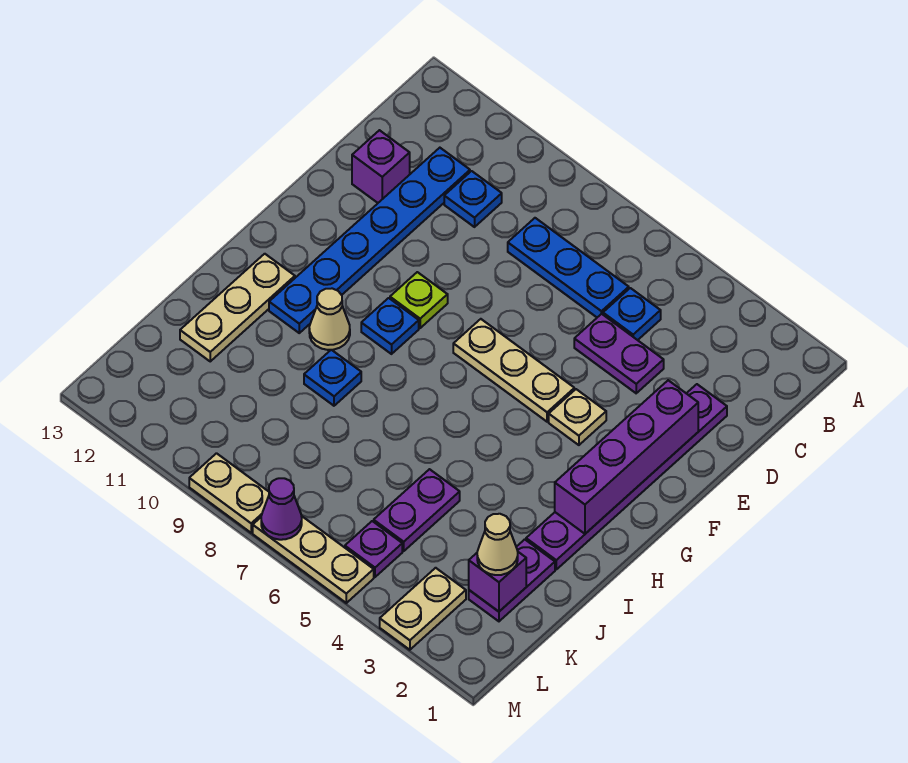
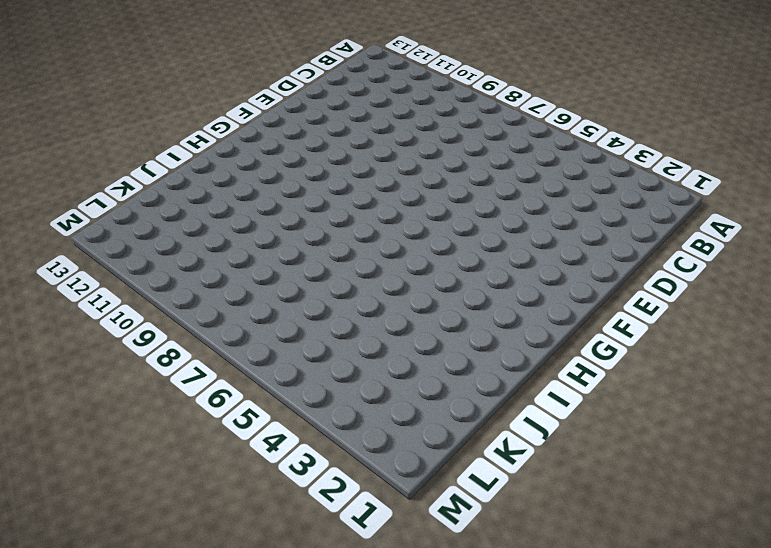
none -> blue 1x1 plate [603,288,661,340]
none -> blue 1x3 plate [508,218,629,317]
none -> blue 1x1 plate [444,171,502,227]

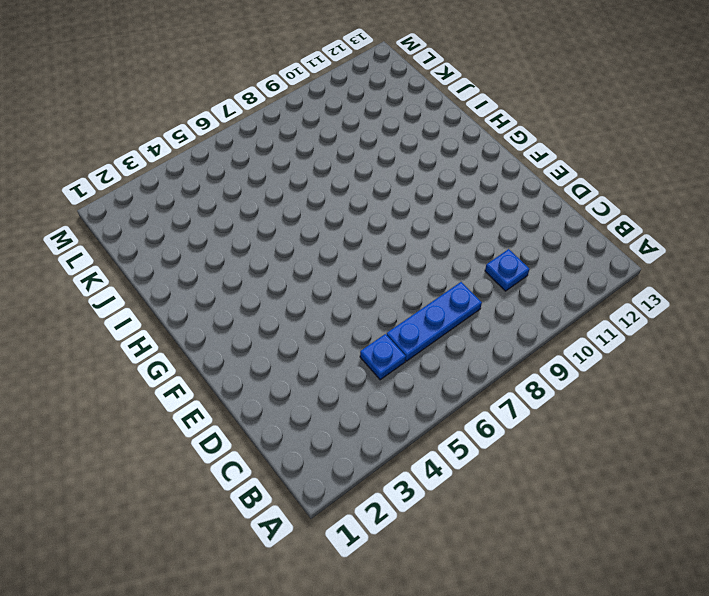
none -> blue 1x6 plate [269,148,470,333]
none -> purple 1x6 plate [526,384,727,569]
none -> purple 1x2 plate [574,314,664,393]

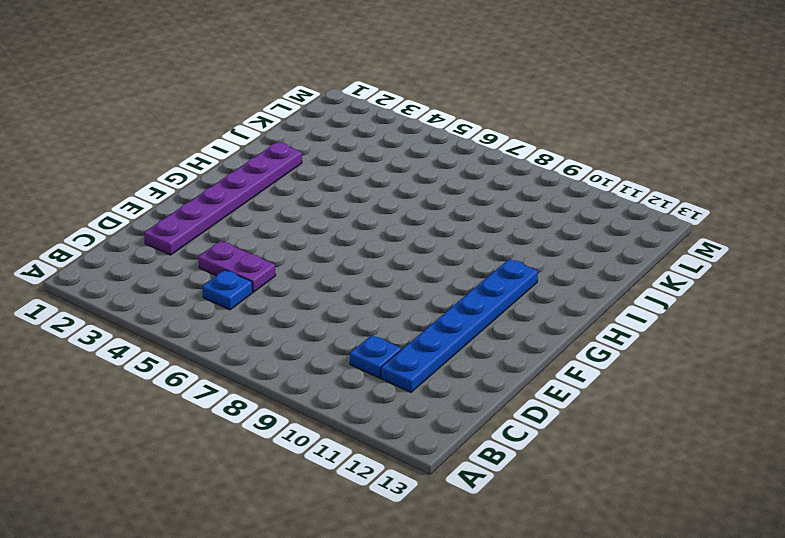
none -> blue 1x3 plate [508,218,629,317]
none -> purple 1x1 brick [352,130,410,203]
none -> tan 1x1 plate [549,389,606,445]

